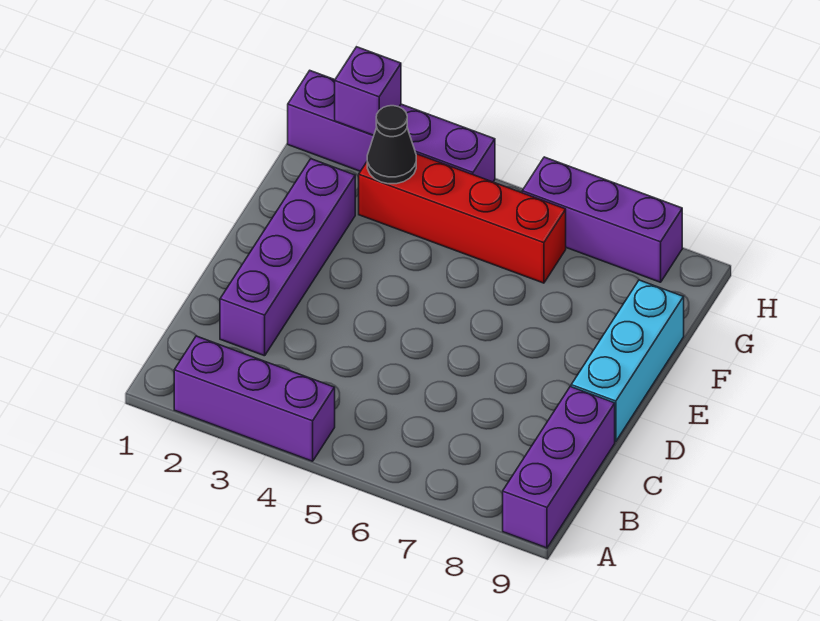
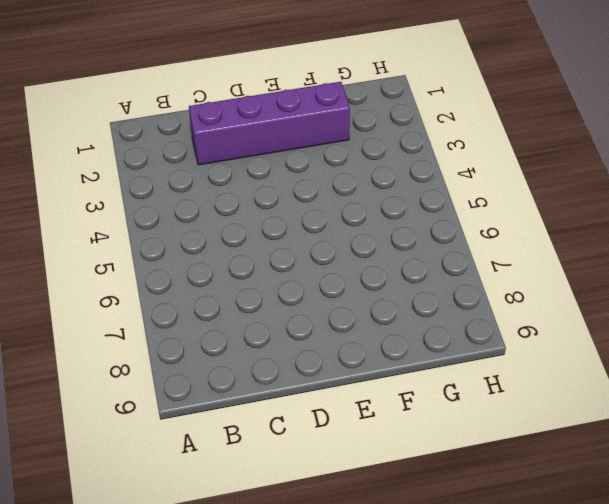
none -> purple 1x3 brick [174,336,335,461]
none -> purple 1x3 brick [503,387,615,548]

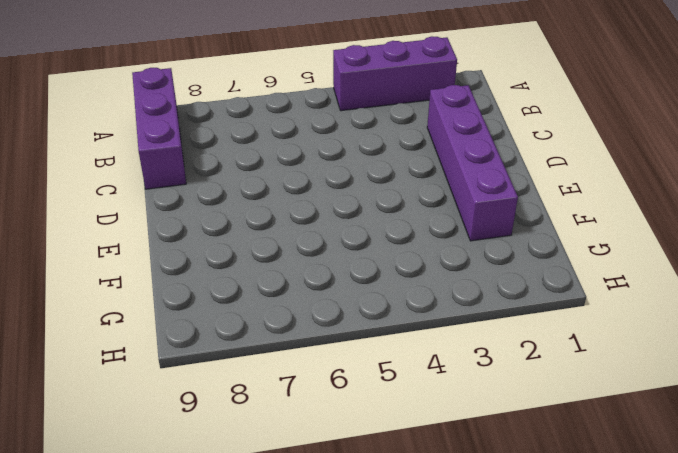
none -> cyan 1x3 brick [571,280,684,442]
none -> red 1x4 brick [359,154,566,283]

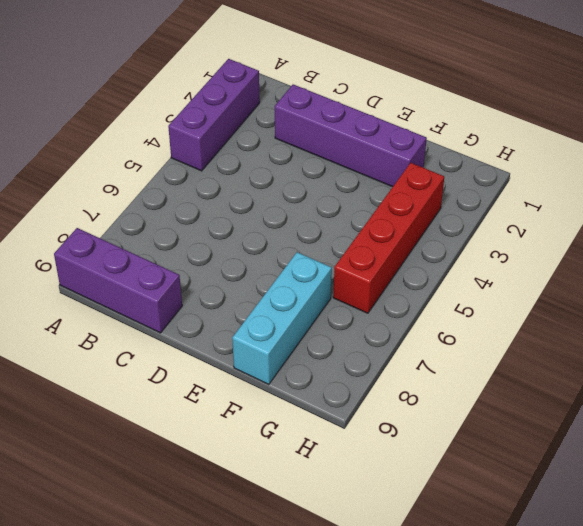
cyan 1x3 brick [232,252,332,384] -> cyan 1x3 brick turned to [571,280,684,442]
none -> purple 1x4 brick [288,71,495,182]
none -> purple 1x3 brick [522,157,682,282]

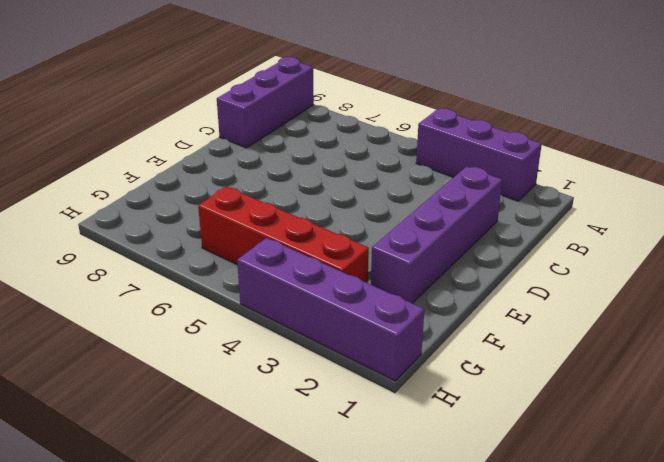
none -> cyan 1x3 brick [571,280,684,442]
none -> purple 1x3 brick [522,157,682,282]

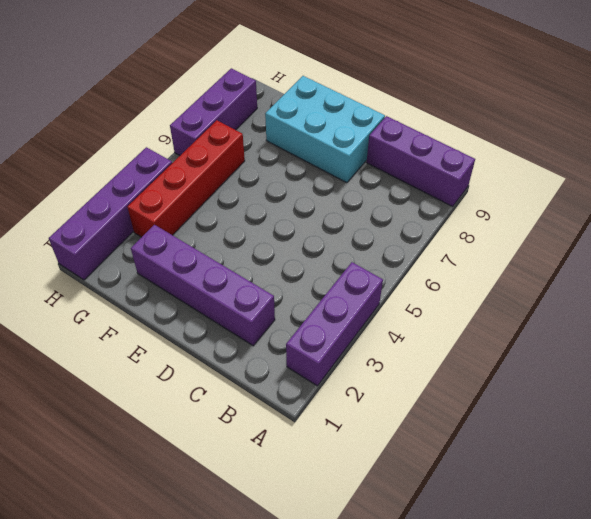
cyan 2x3 brick [265,76,385,183] -> cyan 1x3 brick [571,280,684,442]
none -> black 1x1 cone [367,106,416,184]
none -> purple 1x1 brick [335,47,401,135]

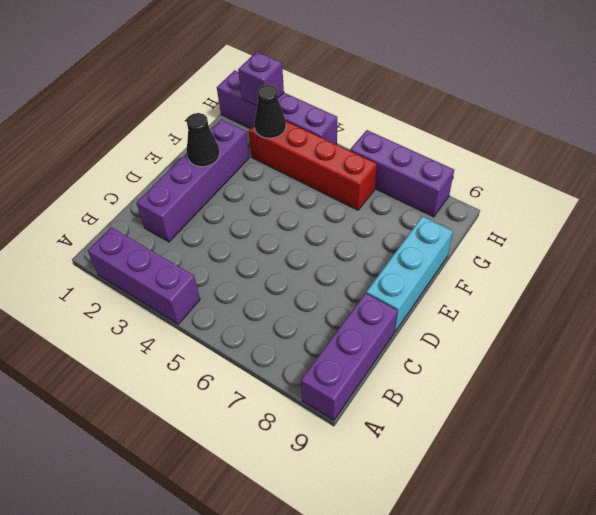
black 1x1 cone [187,113,220,167] -> none

